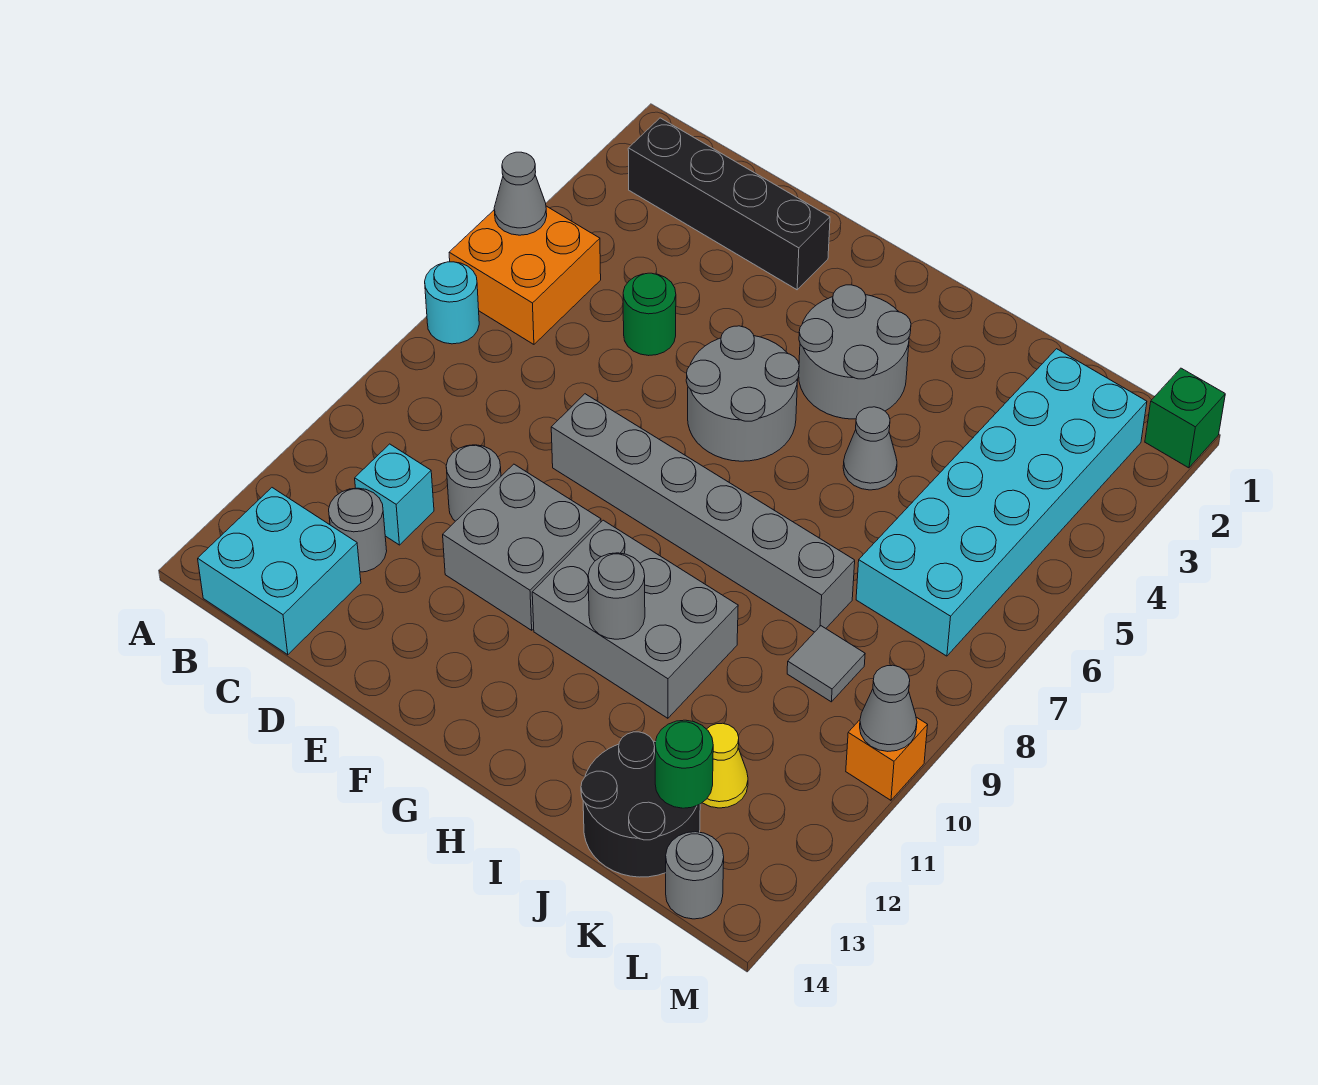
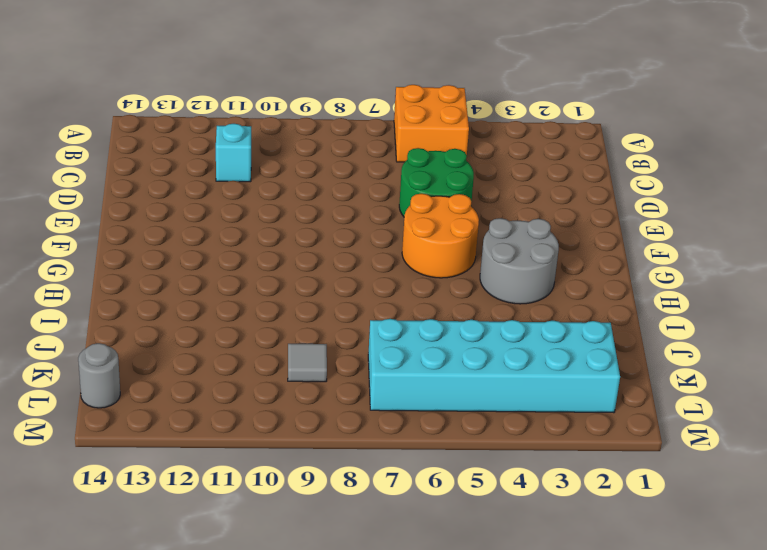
green 2x2 round brick [399,148,474,217] -> green 1x1 round brick [623,273,676,356]
orange 2x2 round brick [402,194,479,278] -> grey 2x2 round brick [686,326,799,461]
none -> cyan 1x1 round brick [425,262,479,344]
none -> black 1x4 brick [628,118,830,290]
none -> cyan 2x2 brick [198,488,361,655]

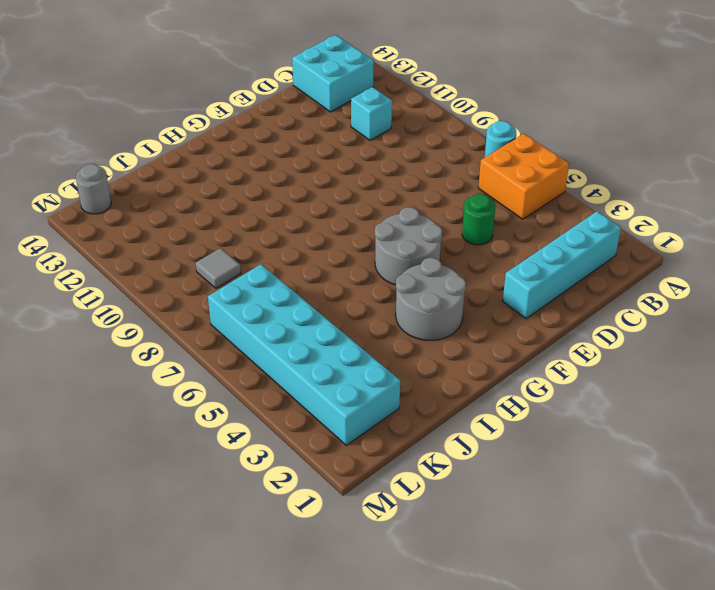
cyan 1x4 brick [503,211,621,319] -> black 1x4 brick [628,118,830,290]
none -> grey 1x1 round brick [329,488,387,572]
none -> grey 1x1 round brick [446,445,501,521]
none -> grey 1x6 brick [551,394,855,632]

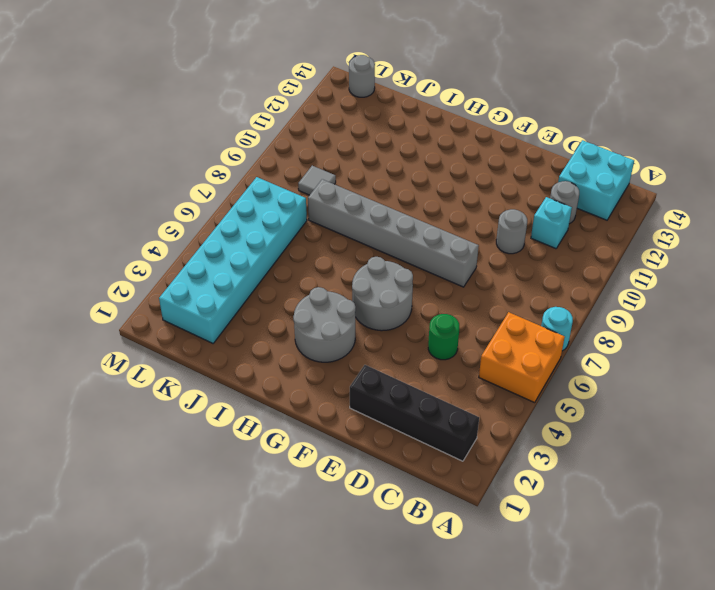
none -> grey 2x2 brick [443,464,601,630]
none -> grey 2x3 brick [532,520,738,718]
none -> grey 1x1 cone [843,407,897,490]

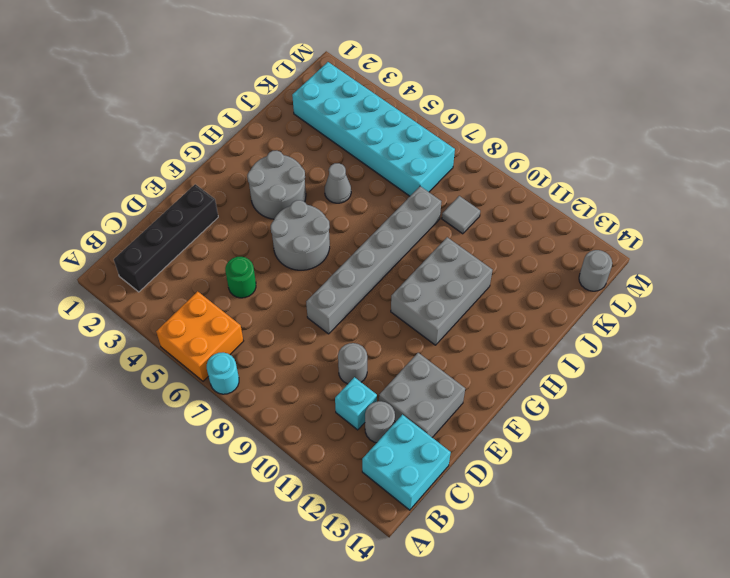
grey 2x2 brick [379,353,465,437] -> grey 2x2 brick moved to [443,464,601,630]
none -> black 2x2 round brick [581,732,700,877]
none -> yellow 1x1 cone [702,723,748,808]
none -> green 1x1 brick [1145,368,1225,468]

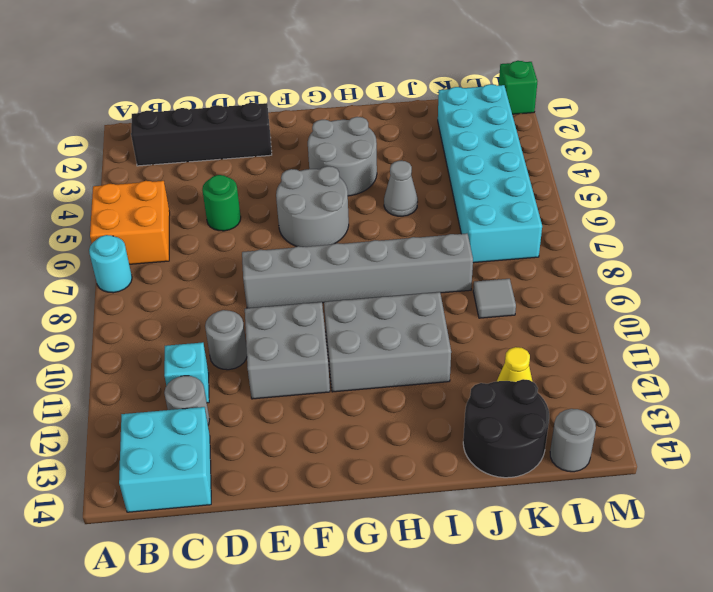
none -> orange 1x1 brick [846,717,928,800]
none -> grey 1x1 cone [494,152,547,235]
none -> grey 1x1 round brick [588,553,645,639]

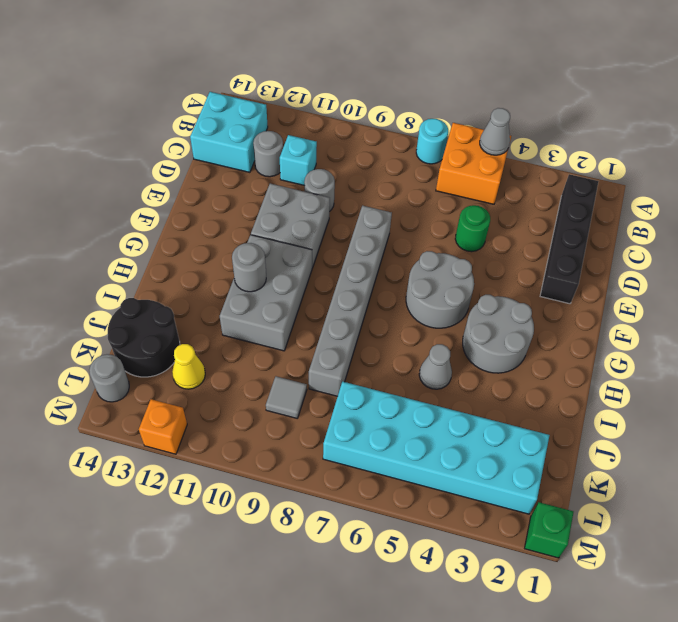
orange 1x1 brick [139,399,187,454] -> orange 1x1 brick moved to [846,717,928,800]
none -> green 1x1 round brick [655,720,713,808]
none -> grey 1x1 cone [860,665,917,751]

